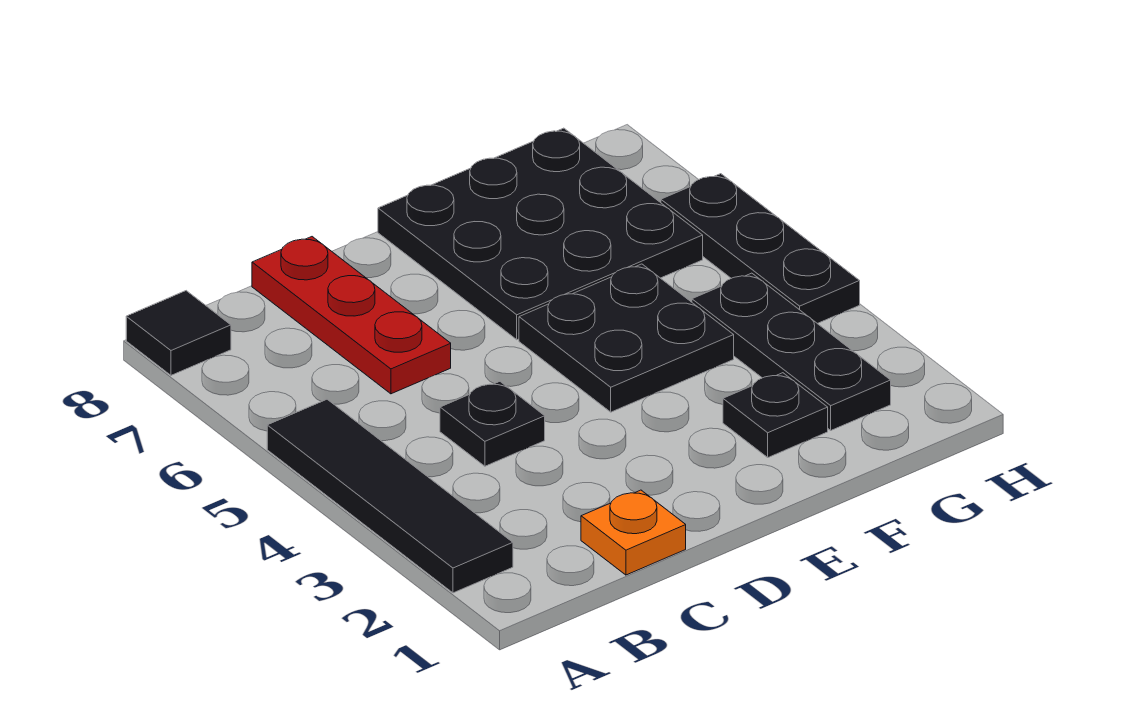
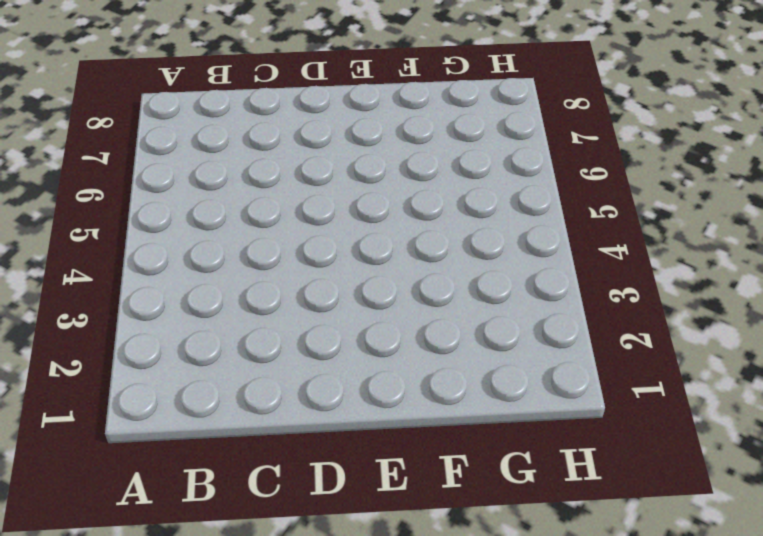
none -> black 1x4 tile [267,399,513,593]
none -> black 1x1 tile [126,291,231,375]

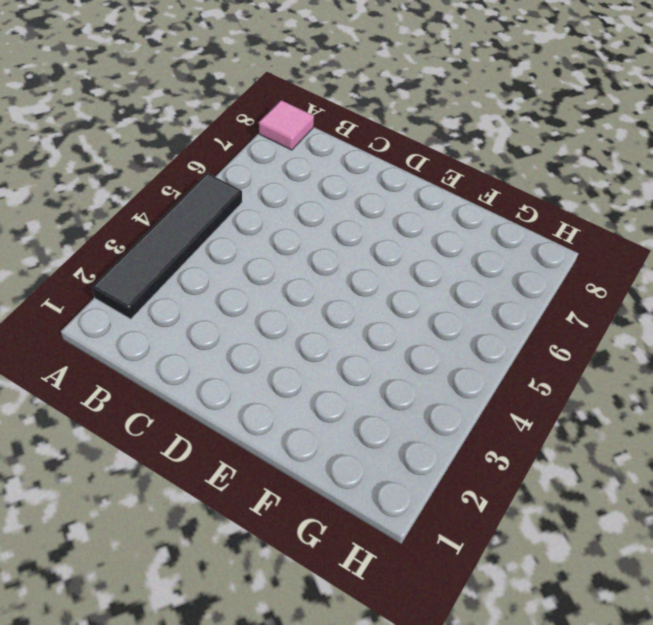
pink 1x1 tile [259,100,314,150] -> black 1x1 tile [126,291,231,375]
none -> orange 1x1 plate [581,490,686,575]
none -> black 1x1 plate [440,382,545,466]

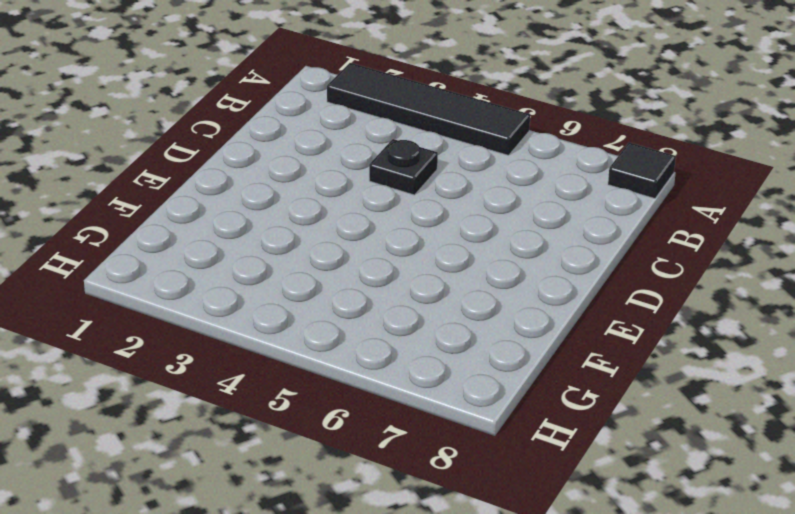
none -> orange 1x1 plate [581,490,686,575]
none -> red 1x3 plate [252,237,451,394]

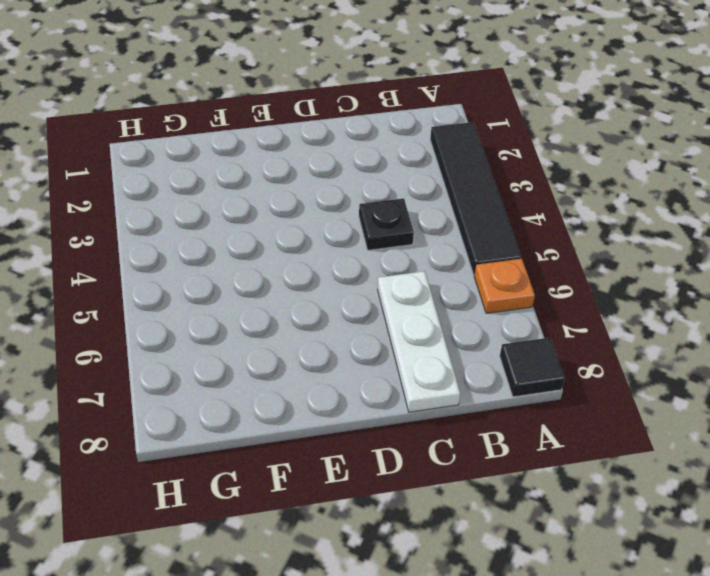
orange 1x1 plate [474,259,535,313] -> orange 1x1 plate moved to [581,490,686,575]
white 1x3 plate [378,271,460,412] -> red 1x3 plate [252,237,451,394]
none -> black 2x2 plate [519,264,734,412]
none -> black 3x3 plate [378,128,703,340]

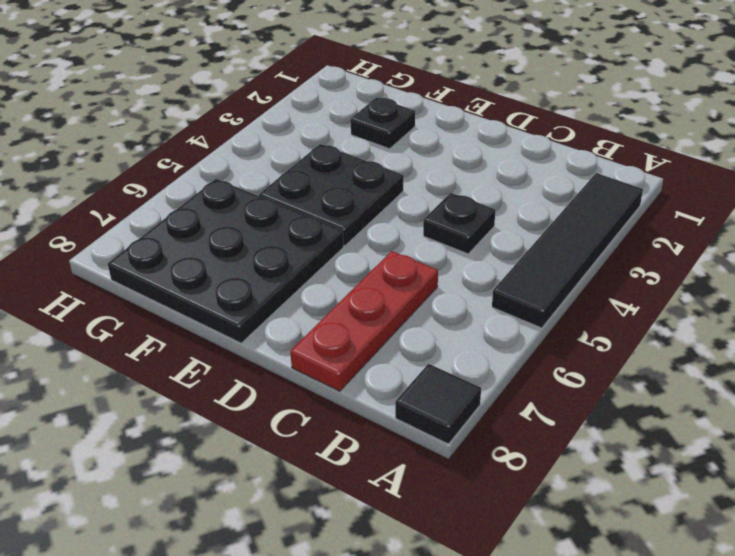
none -> orange 1x1 plate [581,490,686,575]
none -> black 1x3 plate [692,273,891,430]

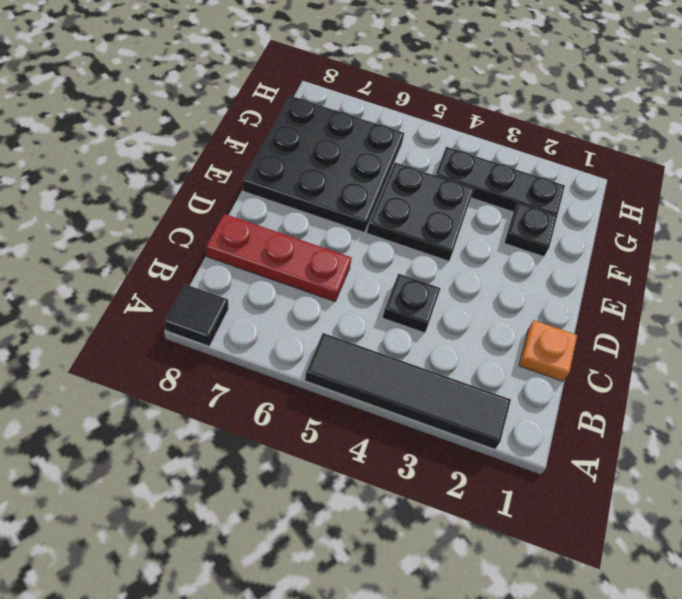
none -> black 1x3 plate [661,174,860,324]

